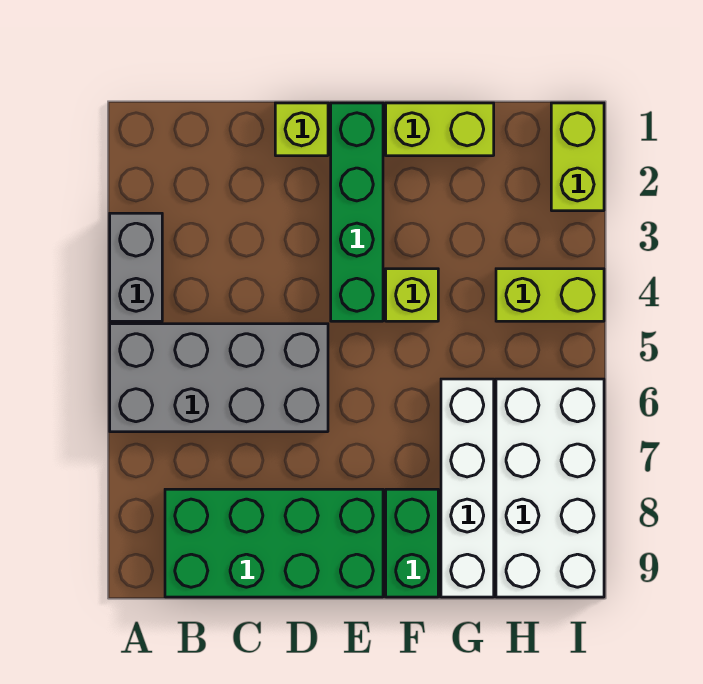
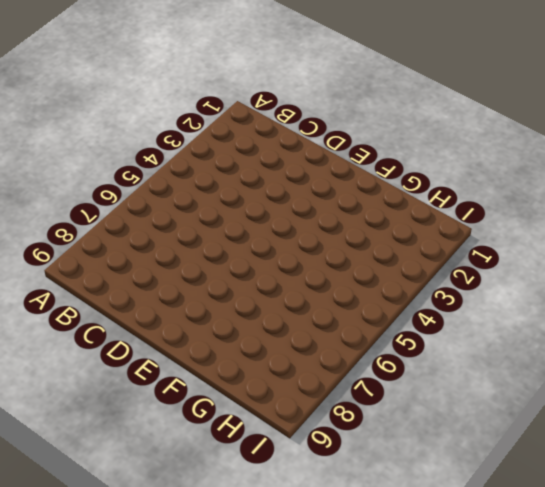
none -> grey 1x2 brick [110,213,162,321]
none -> grey 2x4 brick [110,324,328,432]
none -> green 2x4 brick [165,489,383,597]

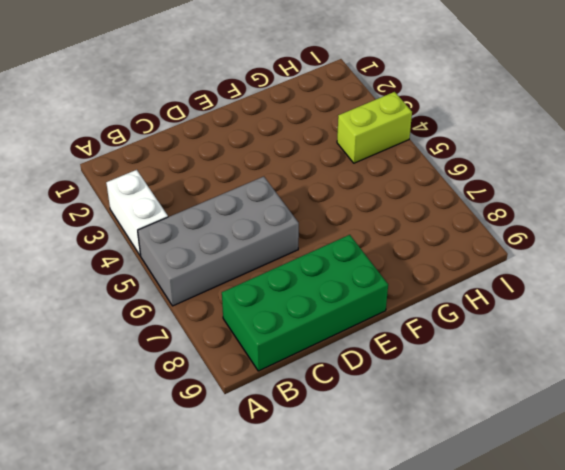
white 1x2 brick [106,170,168,256] -> grey 1x2 brick [110,213,162,321]
none -> lime 1x1 brick [275,103,328,156]
none -> green 1x4 brick [331,103,383,321]
none -> lime 1x2 brick [386,103,494,156]

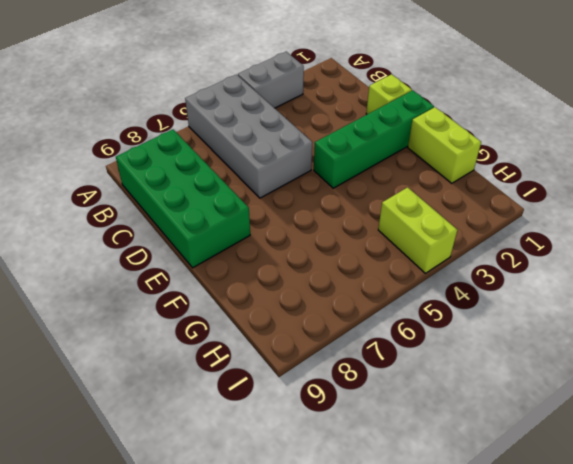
none -> lime 1x1 brick [386,269,438,321]
none -> green 1x2 brick [386,489,438,597]
none -> white 1x4 brick [441,379,494,597]

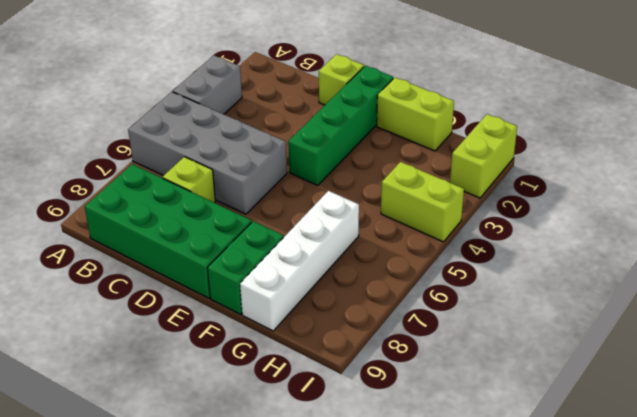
lime 1x1 brick [163,157,215,203] -> lime 1x1 brick moved to [386,269,438,321]
none -> white 2x4 brick [496,379,604,597]

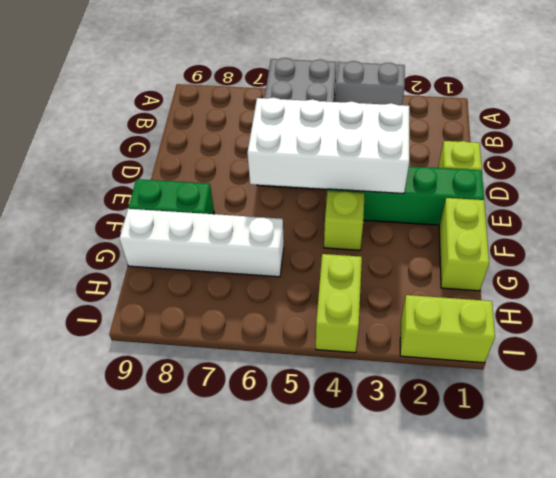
white 2x4 brick [247,98,409,194] -> white 2x4 brick moved to [496,379,604,597]
none -> green 2x4 brick [165,489,383,597]

